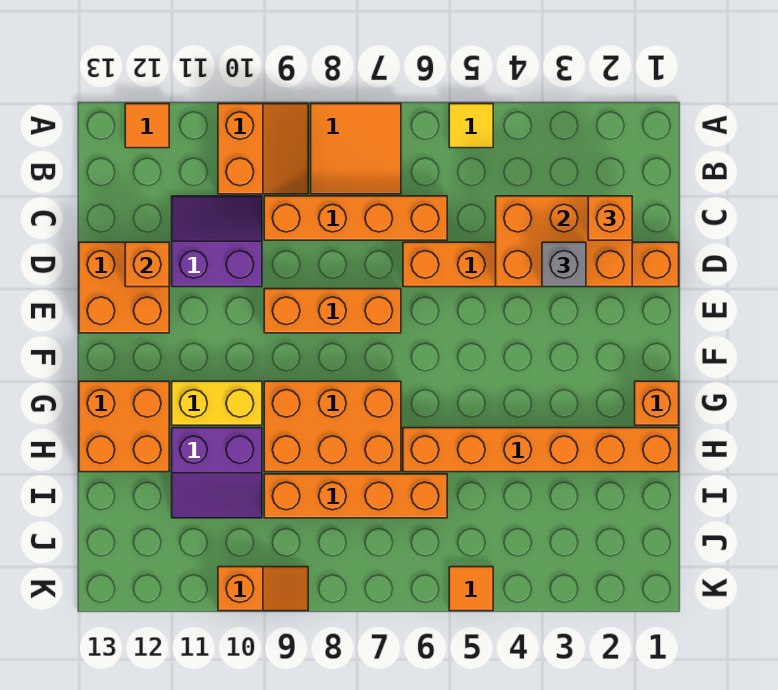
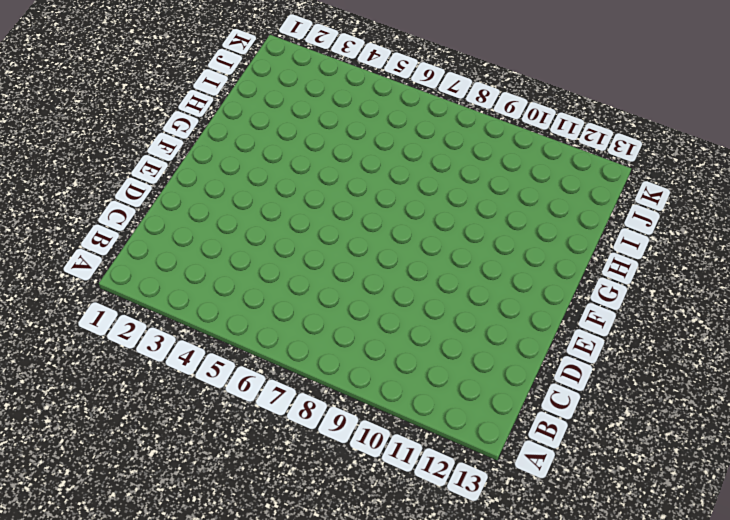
none -> yellow 1x1 tile [449,104,493,148]
none -> orange 2x2 tile [311,104,401,194]
none -> orange 2x2 slope [218,104,308,194]

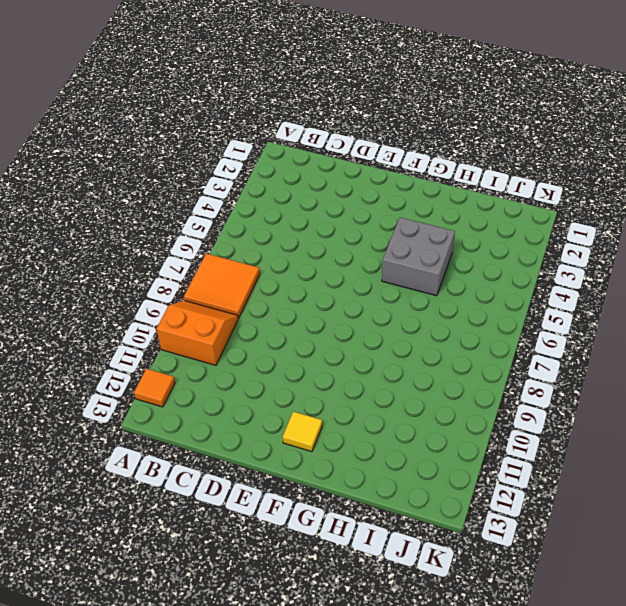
yellow 1x1 tile [283,412,322,452] -> yellow 1x1 tile moved to [449,104,493,148]
grey 2x2 brick [382,217,455,296] -> orange 1x6 brick [403,428,679,472]
none -> orange 1x4 brick [264,196,447,240]
none -> purple 2x2 slope [172,196,262,287]
none -> orange 1x6 brick [403,242,679,287]

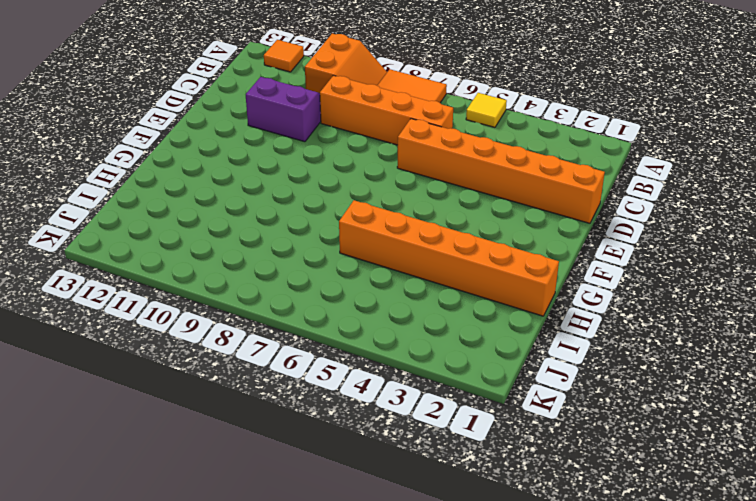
none -> orange 2x2 brick [79,242,169,333]
none -> orange 1x3 brick [264,289,401,333]
none -> orange 1x1 brick [635,381,679,425]

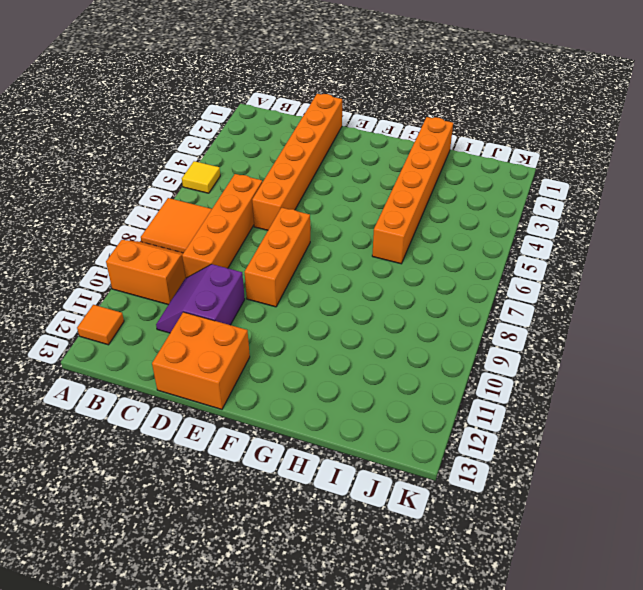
none -> orange 1x1 brick [635,381,679,425]
none -> orange 2x3 brick [264,381,401,472]
none -> yellow 1x2 brick [172,381,262,425]

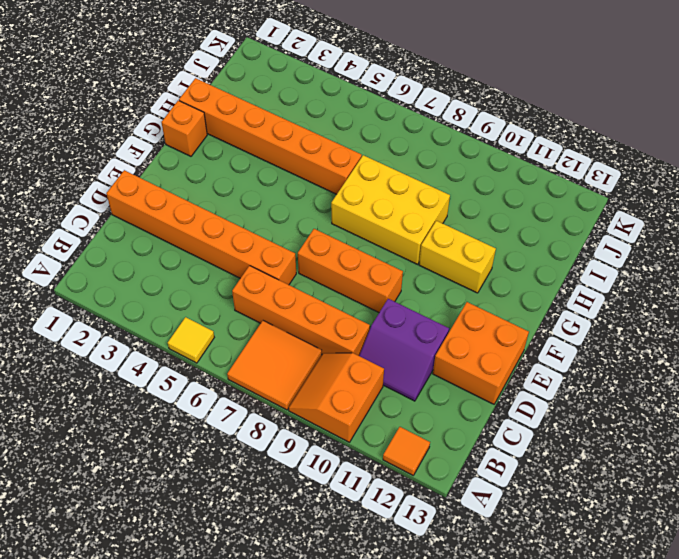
yellow 2x3 brick [331,155,450,264] -> orange 2x3 brick [264,381,401,472]
none -> orange 2x2 brick [79,381,169,472]
none -> purple 2x2 slope [172,428,262,518]
none -> orange 1x4 brick [264,474,447,518]

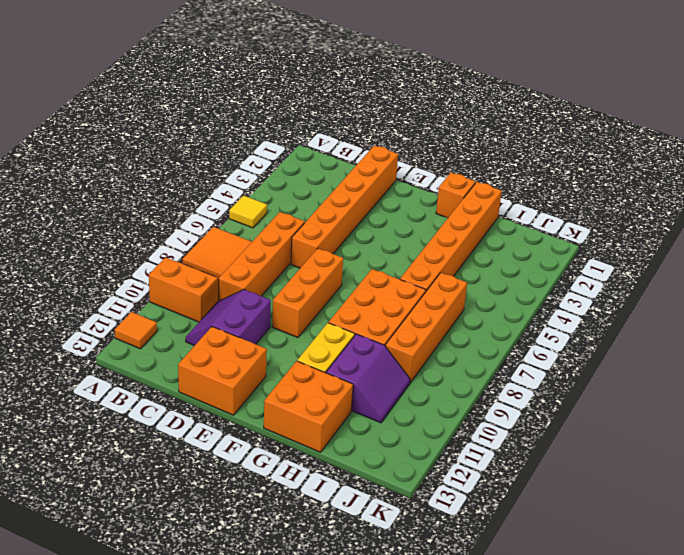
none -> orange 1x1 tile [449,567,493,611]
none -> orange 1x2 slope [218,567,308,611]
none -> orange 2x3 brick [496,196,632,287]

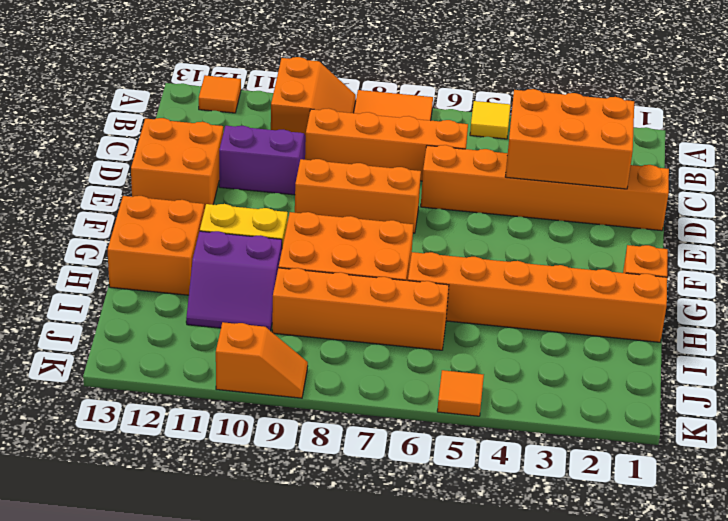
none -> orange 1x1 brick [125,242,169,287]
none -> orange 1x1 brick [588,196,632,240]
none -> grey 1x1 brick [542,242,586,287]

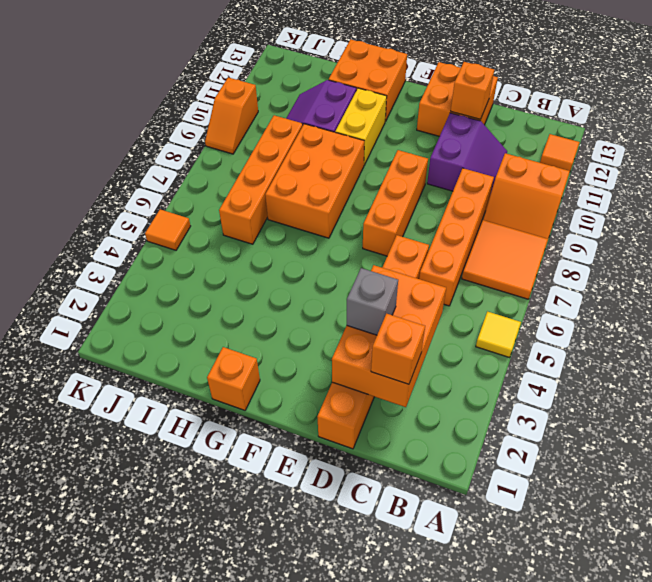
none -> orange 1x6 brick [403,428,679,472]

